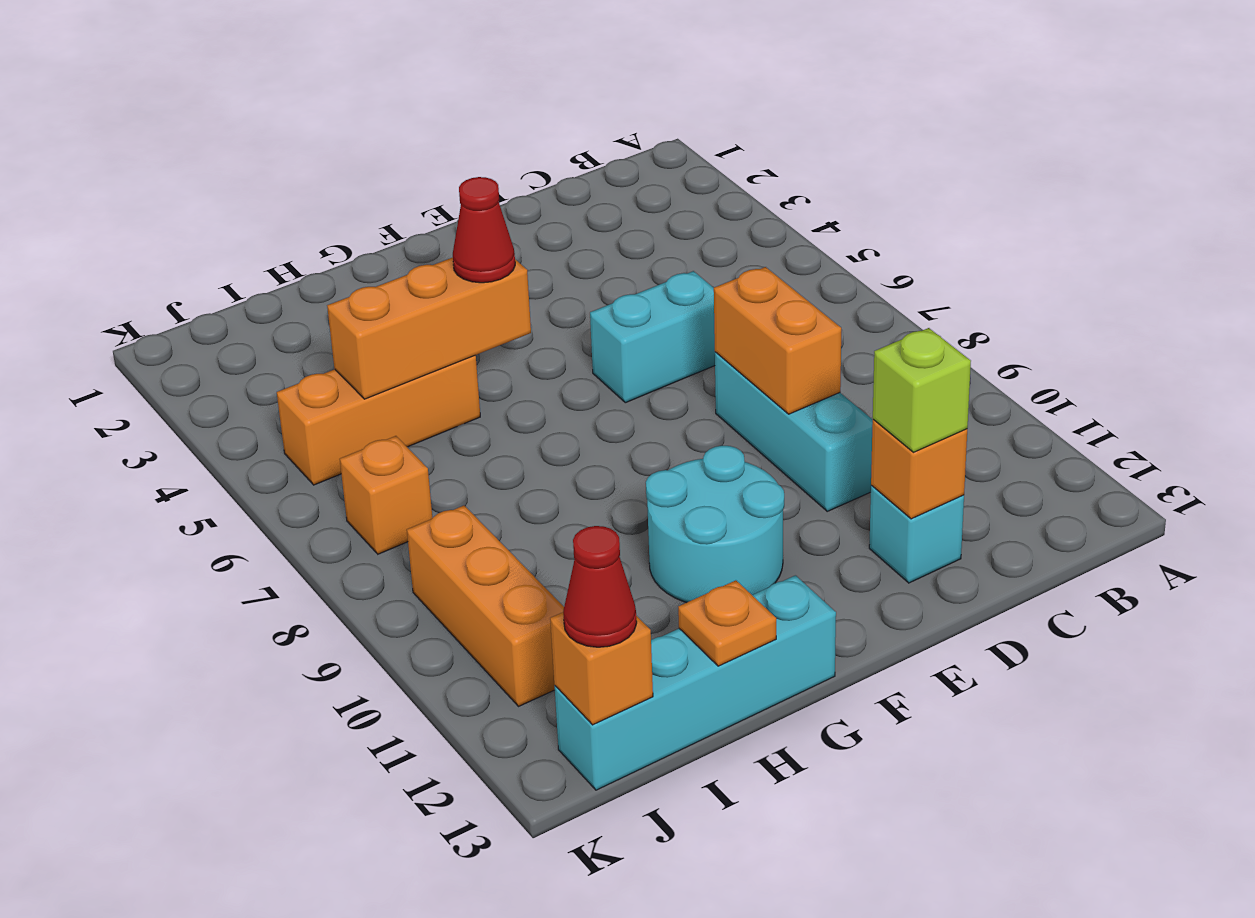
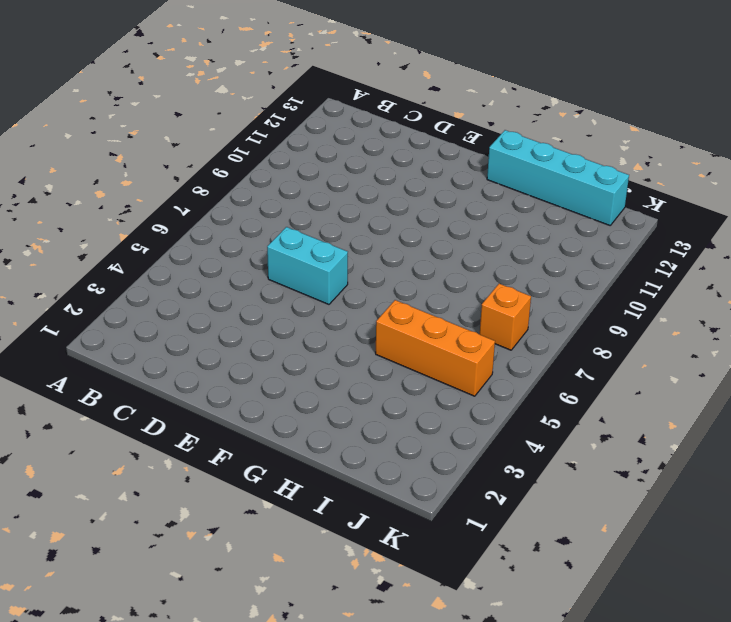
none -> cyan 1x3 brick [715,352,873,511]
none -> cyan 1x1 brick [869,485,964,583]
none -> cyan 2x2 round brick [646,446,784,603]

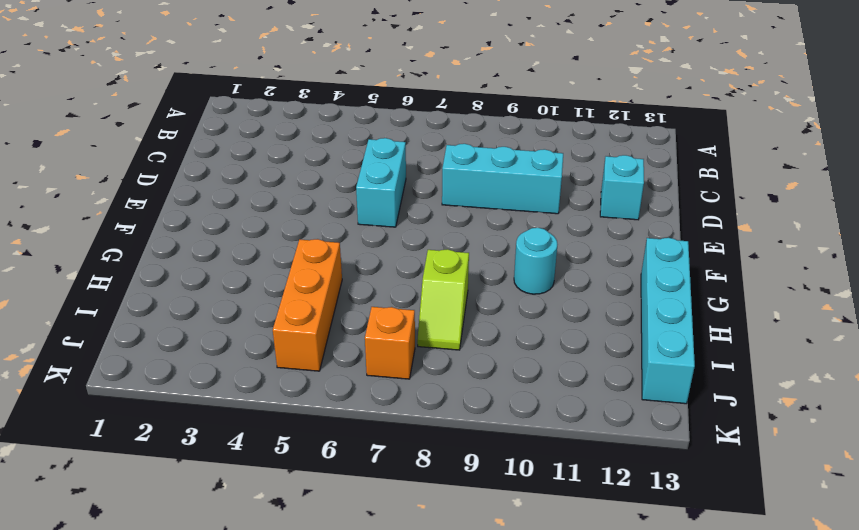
cyan 1x1 round brick [514,228,558,294] -> cyan 2x2 round brick [646,446,784,603]
lime 1x2 slope [417,249,469,350] -> none
none -> orange 1x3 brick [407,506,564,706]
none -> orange 1x2 brick [714,267,841,414]
none -> orange 1x1 brick [871,419,967,519]

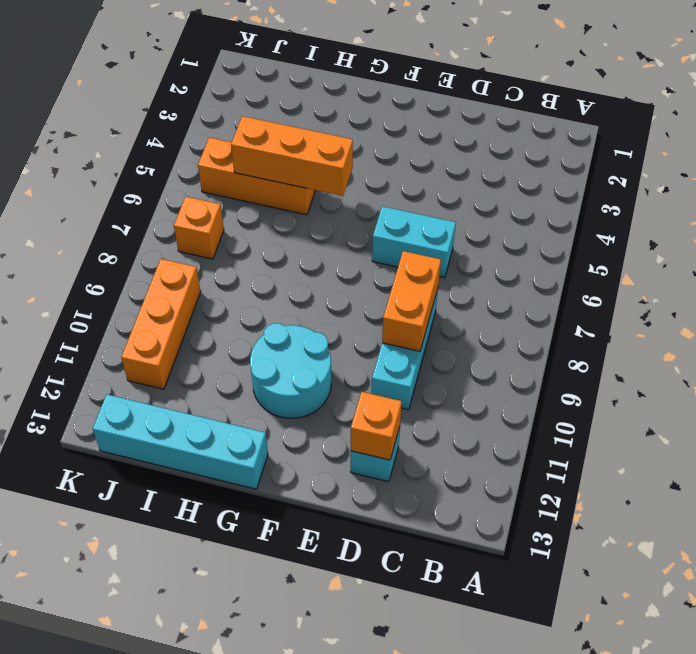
none -> orange 1x1 plate [678,580,776,666]
none -> orange 1x1 brick [550,612,653,725]
none -> lime 1x1 brick [873,328,971,452]

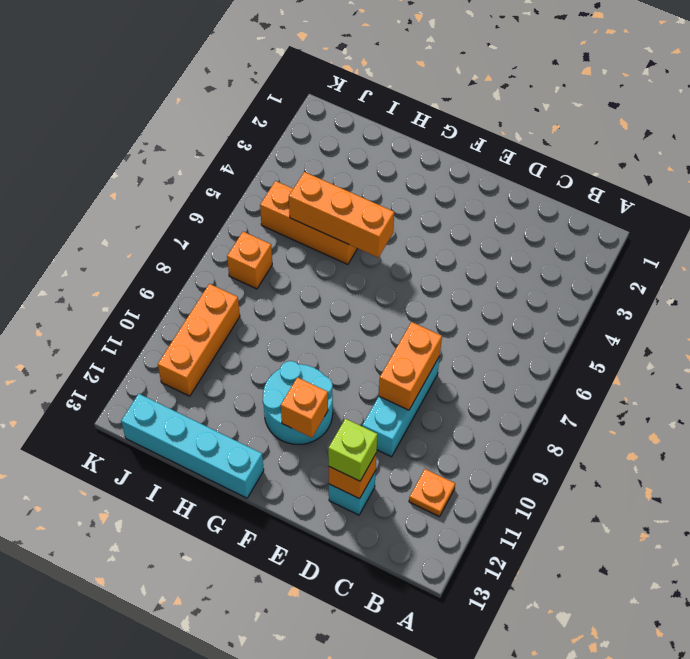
orange 1x1 plate [409,469,455,517] -> orange 1x1 plate moved to [678,580,776,666]
orange 1x1 brick [281,377,328,438] -> orange 1x1 brick moved to [550,612,653,725]
none -> cyan 1x2 brick [590,271,715,403]
none -> red 1x1 cone [453,177,515,283]
none -> red 1x1 cone [563,526,637,647]

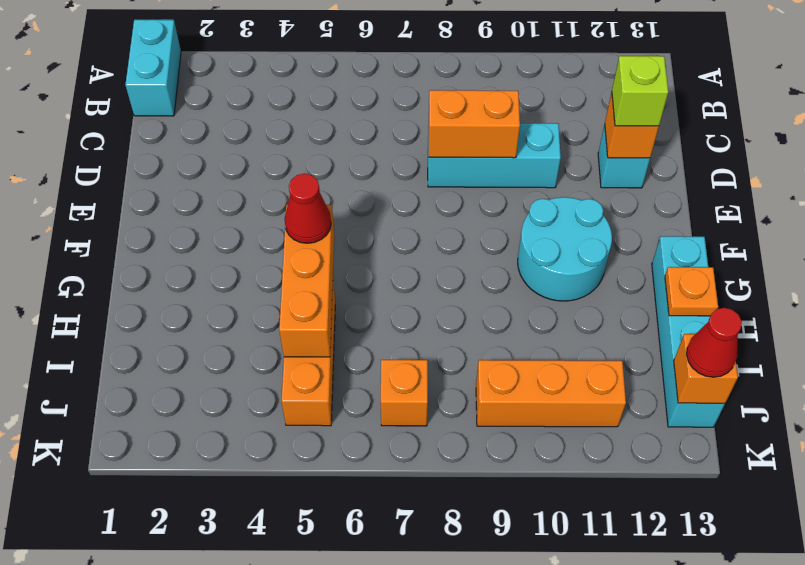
cyan 1x2 brick [125,20,181,116] -> cyan 1x2 brick moved to [590,271,715,403]

